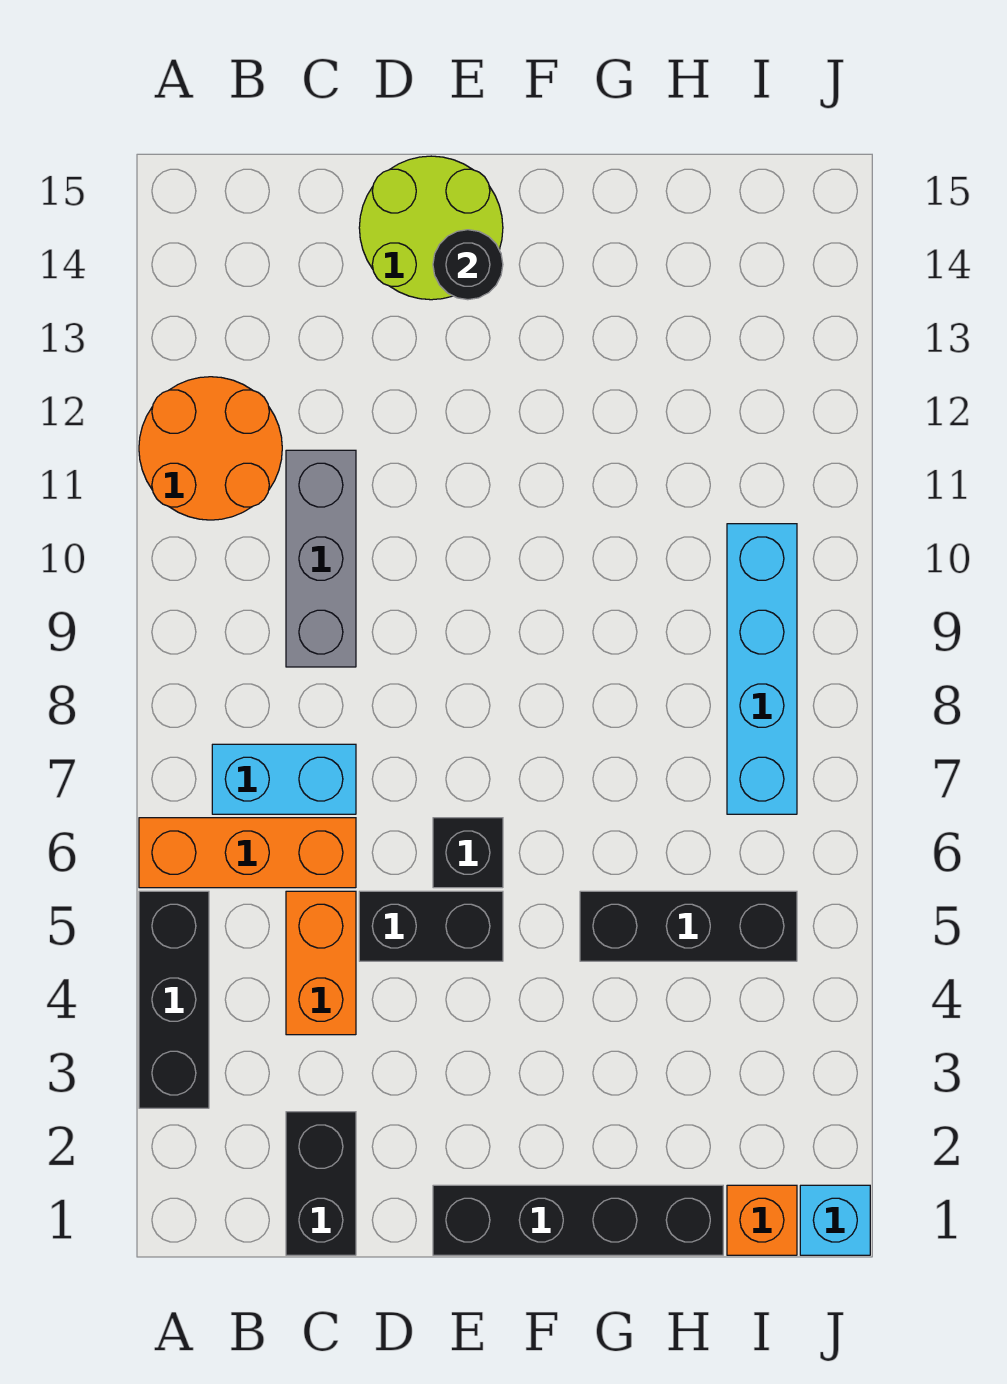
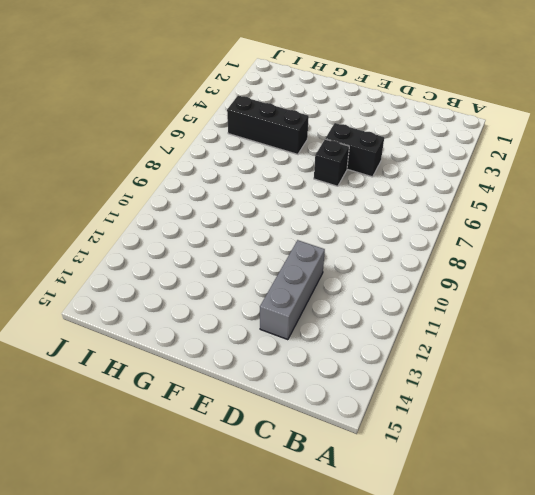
grey 1x3 brick [260,240,325,340] -> grey 1x3 brick moved to [286,450,356,667]
none -> black 1x3 brick [139,891,209,1108]
none -> orange 1x3 brick [139,818,356,888]
none -> orange 2x2 round brick [139,377,282,520]

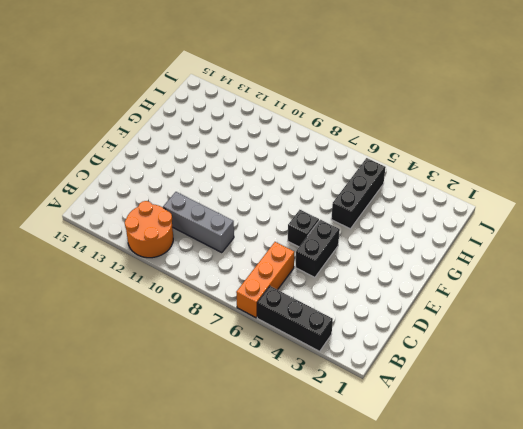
none -> cyan 1x2 brick [212,744,356,814]
none -> black 1x2 brick [286,1112,356,1255]
none -> orange 1x2 brick [286,891,356,1035]

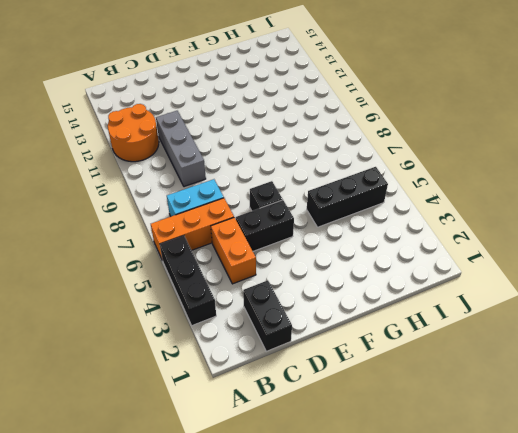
none -> lime 2x2 round brick [359,156,503,300]
none -> black 1x4 brick [433,1185,723,1255]
none -> orange 1x1 brick [727,1185,797,1255]

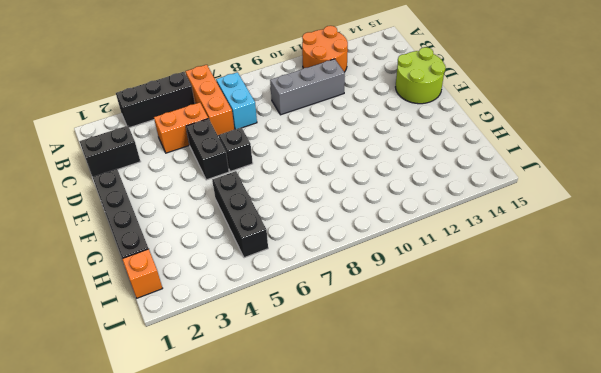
none -> cyan 1x4 brick [727,524,797,814]
none -> cyan 1x1 brick [800,1185,870,1255]
none -> black 1x1 round brick [433,230,503,300]

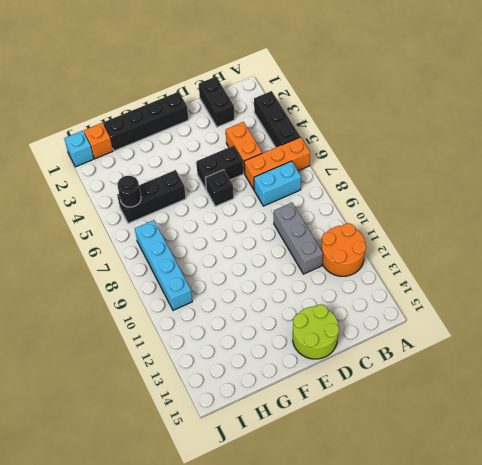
black 1x1 round brick [118,176,141,207] -> black 1x1 round brick moved to [433,230,503,300]

